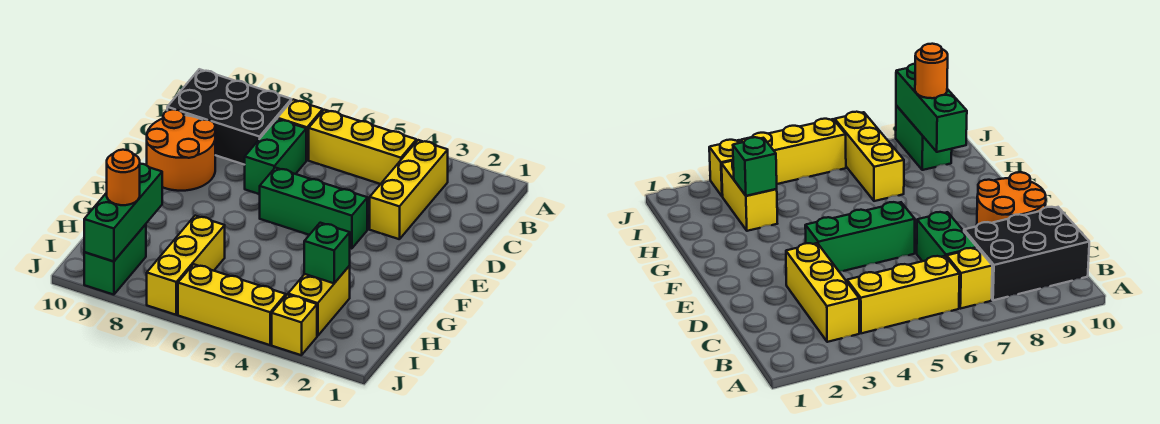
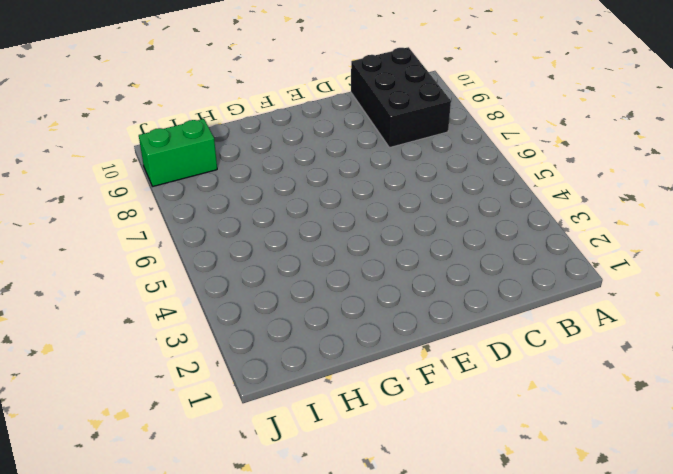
none -> yellow 1x3 brick [370,140,448,239]
none -> yellow 1x3 brick [309,110,416,184]
none -> yellow 1x1 brick [277,100,323,160]

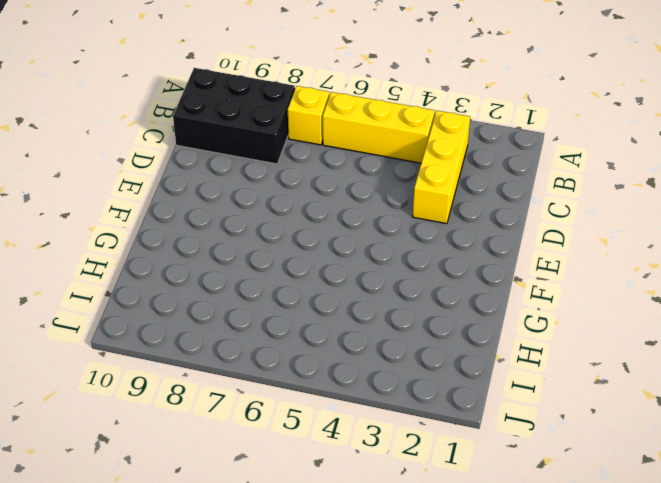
none -> green 1x2 brick [245,119,306,194]
none -> orange 2x2 round brick [147,109,215,191]
none -> green 1x3 brick [260,168,367,249]

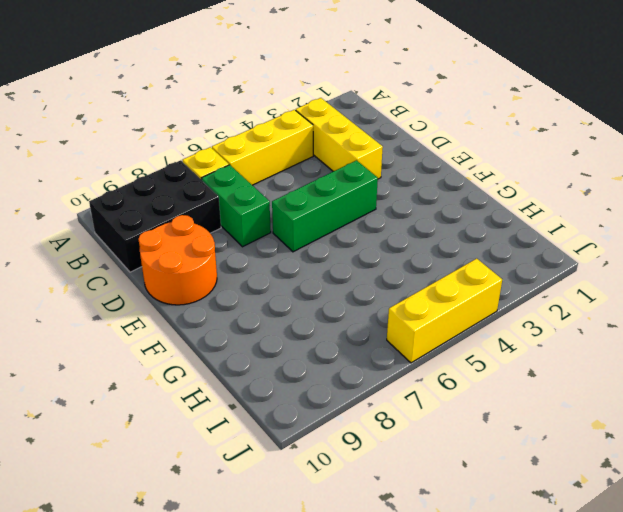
none -> yellow 1x2 brick [288,266,350,336]
none -> yellow 1x3 brick [147,216,225,315]
none -> green 1x2 brick [84,224,146,295]

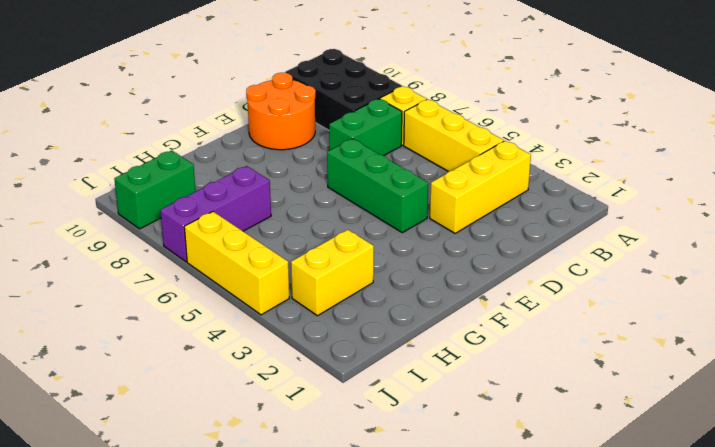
purple 1x3 brick [160,166,271,262] -> yellow 1x3 brick [147,216,225,315]
none -> yellow 1x1 brick [272,295,317,355]
none -> green 1x1 brick [304,223,350,283]
none -> green 1x3 brick [84,164,162,262]

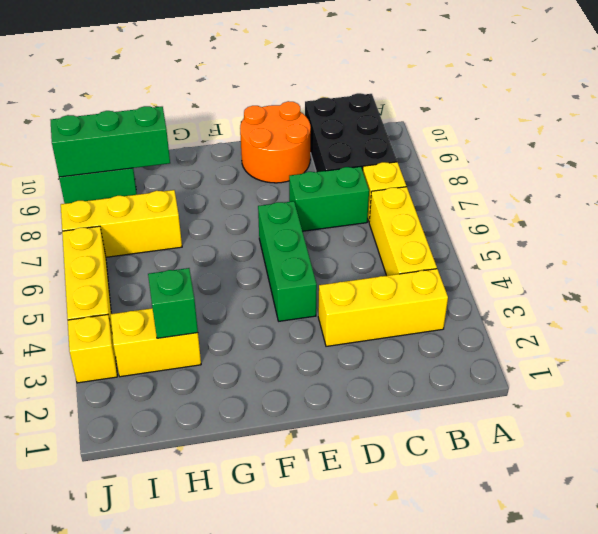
none -> orange 1x1 round brick [107,150,140,205]

